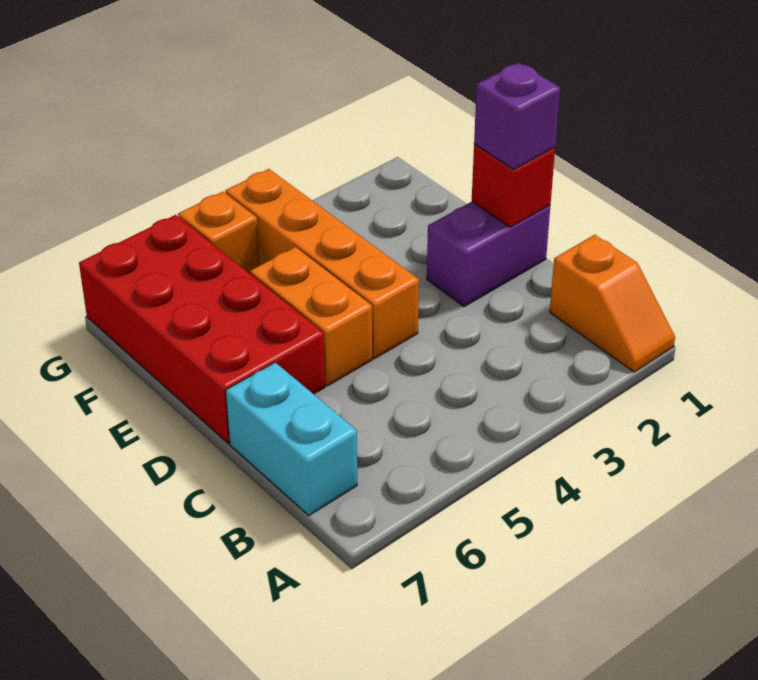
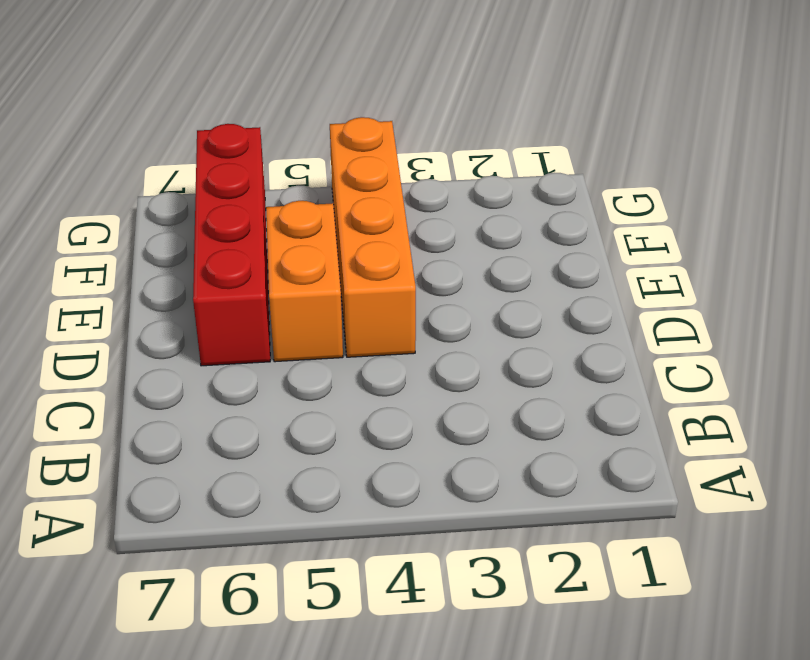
red 1x4 brick [193,124,270,366] -> red 2x4 brick [79,215,325,443]
none -> orange 1x2 slope [550,235,675,372]
none -> cyan 1x2 brick [226,363,357,515]

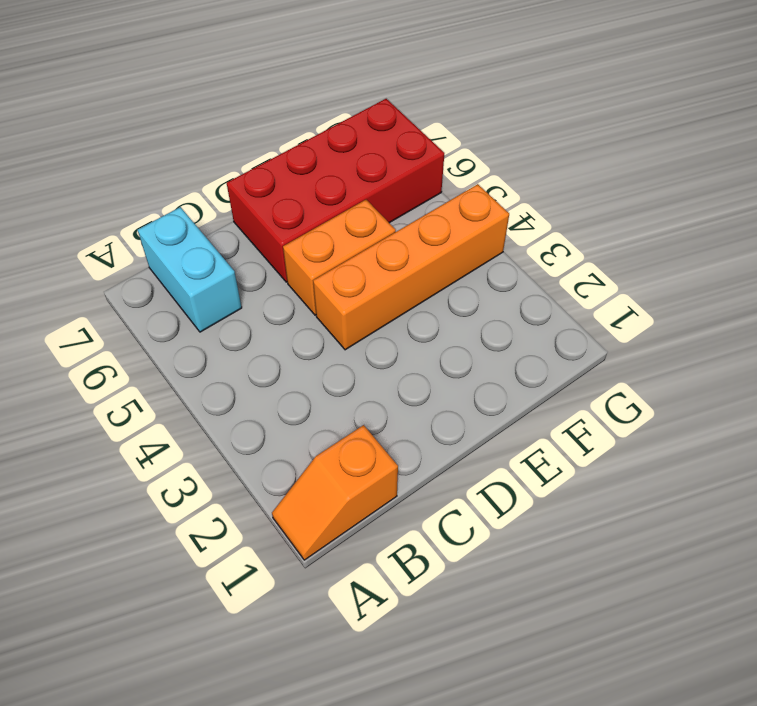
cyan 1x2 brick [138,207,242,332] -> cyan 1x2 brick turned to [226,363,357,515]
none -> purple 1x2 brick [427,202,550,307]
none -> orange 1x1 brick [178,192,260,273]

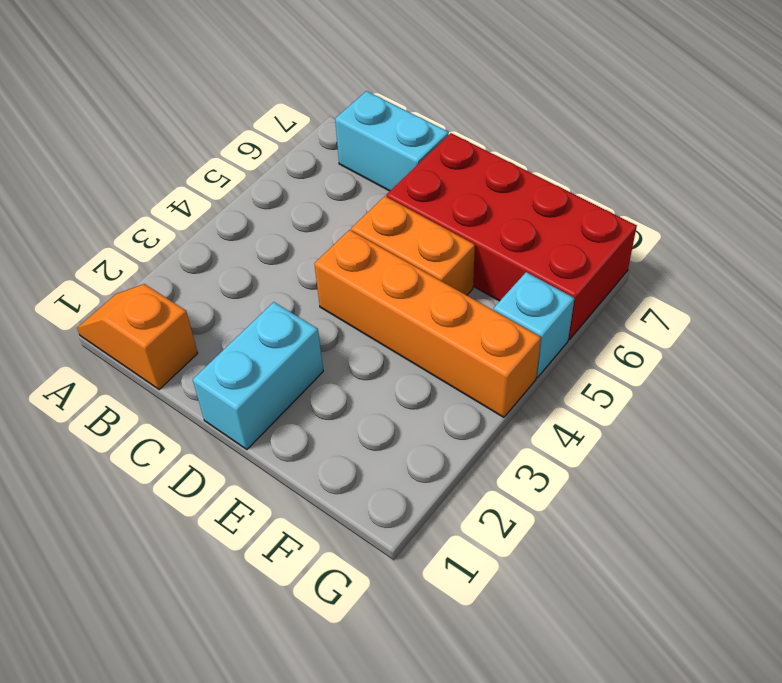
cyan 1x2 brick [193,302,323,450] -> purple 1x2 brick [427,202,550,307]
cyan 1x1 brick [494,272,574,378] -> orange 1x1 brick [178,192,260,273]
none -> red 1x1 brick [472,144,555,227]
none -> purple 1x1 brick [474,63,560,169]

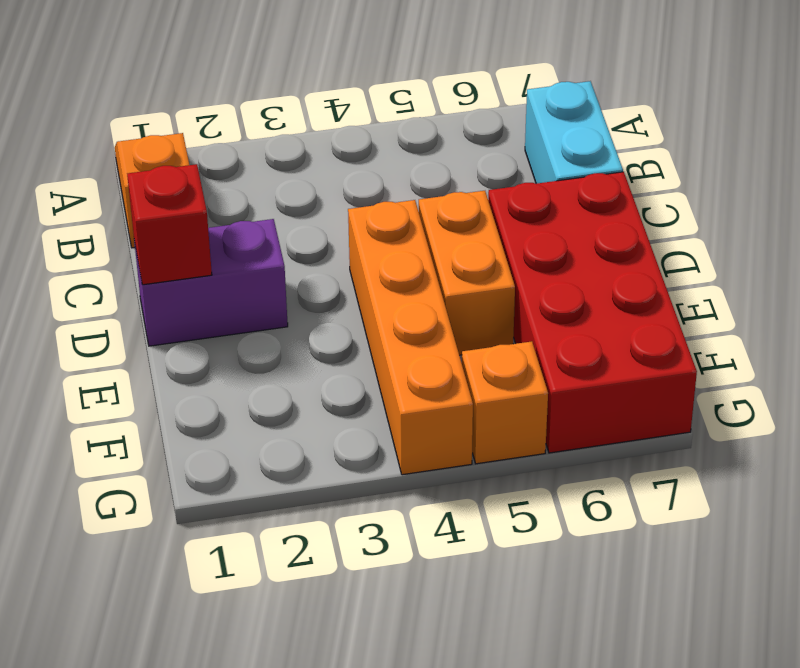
none -> purple 1x1 brick [474,63,560,169]

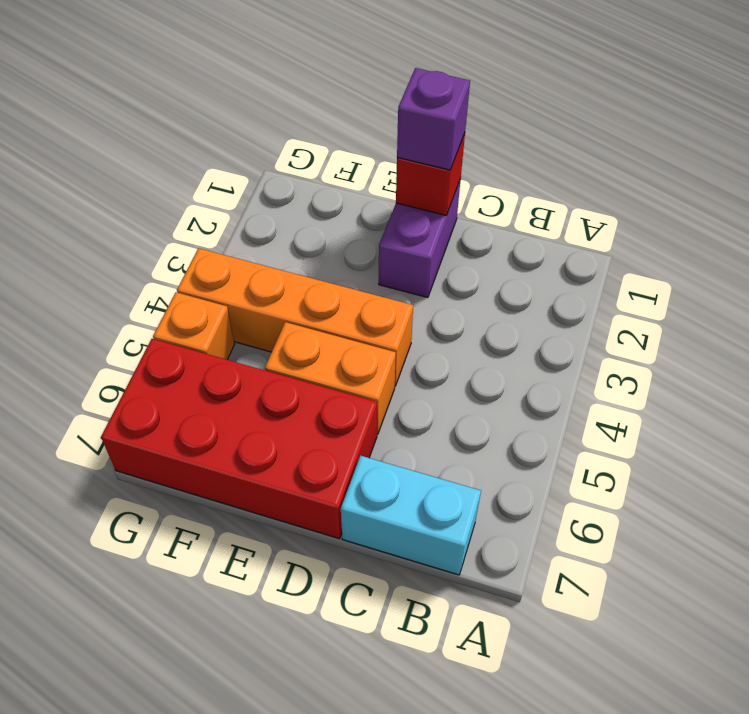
none -> orange 1x2 slope [550,235,675,372]

